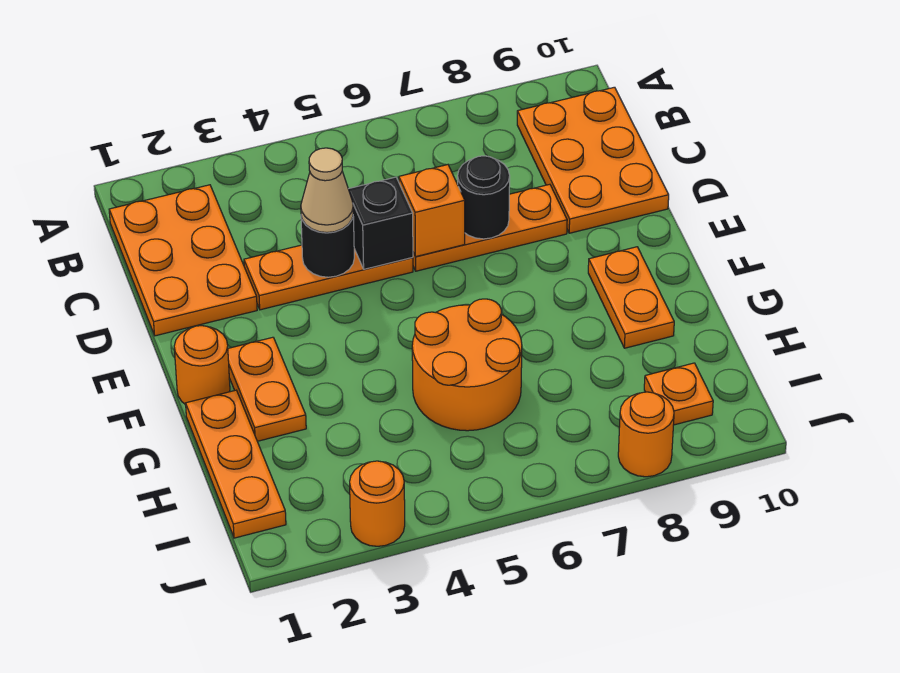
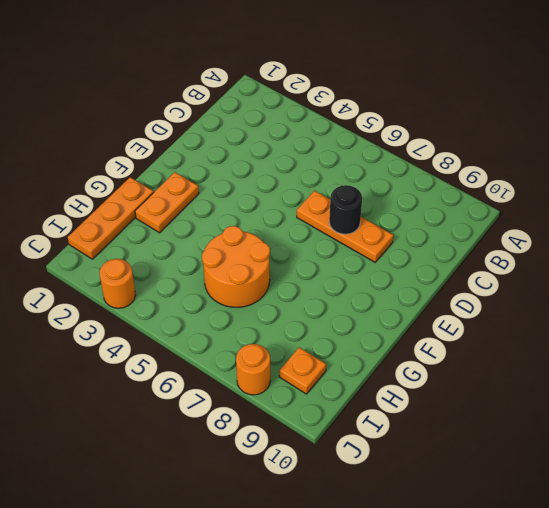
none -> orange 2x3 plate [109,185,257,336]
none -> orange 2x3 plate [517,87,669,233]
none -> orange 1x3 plate [244,245,413,310]

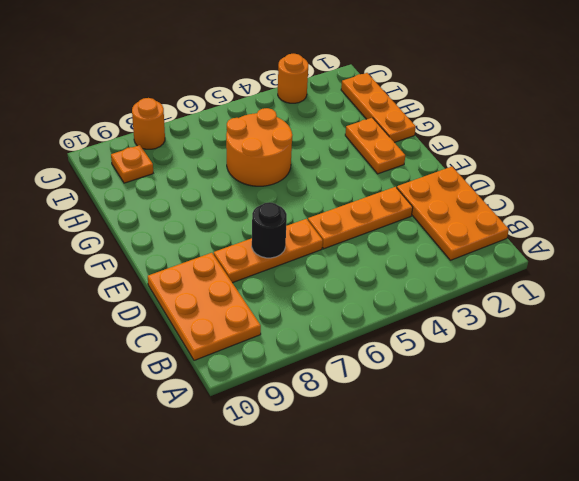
none -> orange 1x1 round brick [174,326,230,405]
none -> orange 1x2 plate [588,247,674,348]
none -> black 1x1 round brick [301,216,354,277]

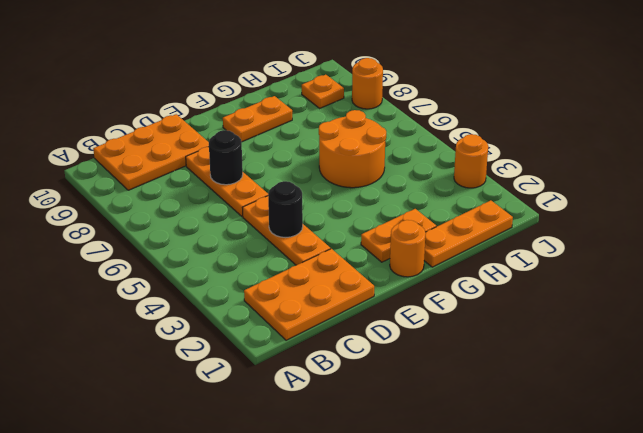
none -> black 1x1 brick [349,177,413,269]
none -> orange 1x1 brick [399,165,465,257]
none -> tan 1x1 cone [301,148,353,233]

